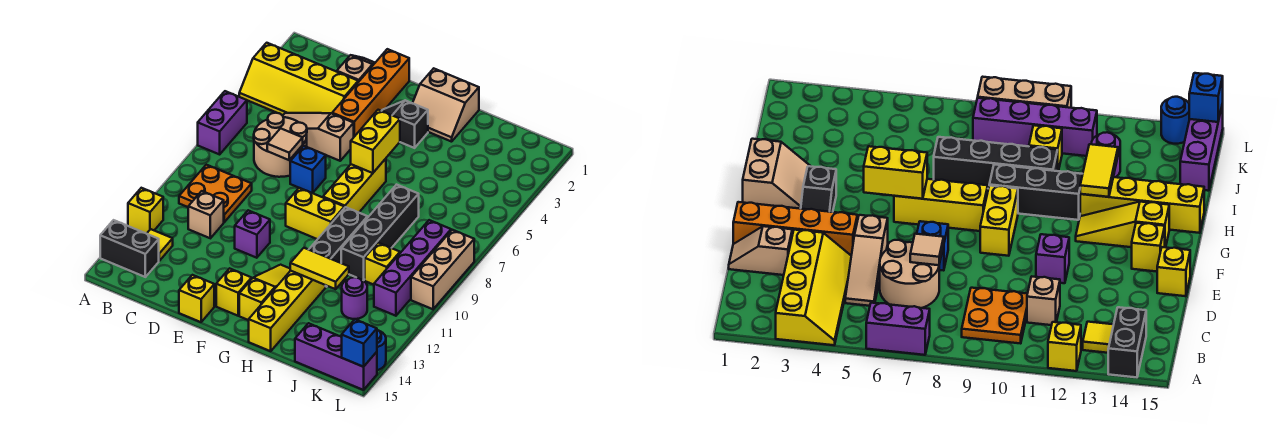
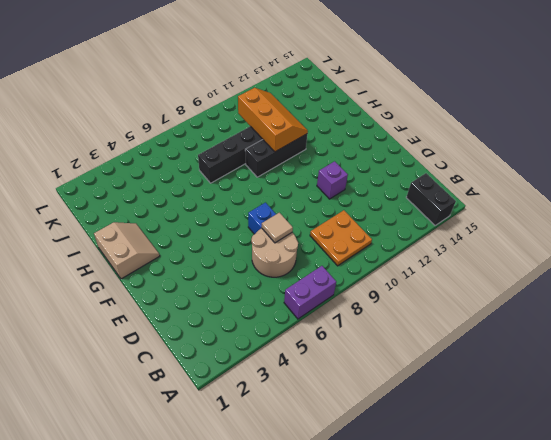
orange 2x3 slope [238,88,308,152] -> none
none -> yellow 2x4 slope [239,43,358,115]
none -> yellow 1x1 brick [128,188,163,234]
none -> yellow 1x1 tile [147,229,173,261]
none -> tan 1x3 slope [283,113,354,161]

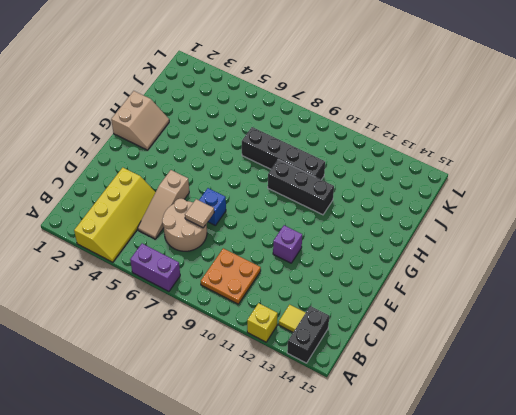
none -> tan 1x1 brick [188,191,224,238]
none -> tan 1x2 slope [337,55,375,82]
none -> orange 1x4 brick [332,49,409,137]
none -> yellow 1x1 brick [179,275,214,322]

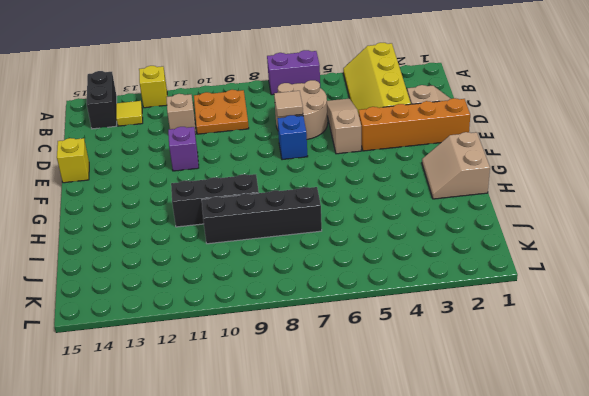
none -> black 1x2 slope [382,100,428,148]
none -> yellow 1x2 brick [286,188,344,239]
none -> yellow 1x1 brick [216,268,252,316]
none -> yellow 1x3 brick [323,159,386,212]

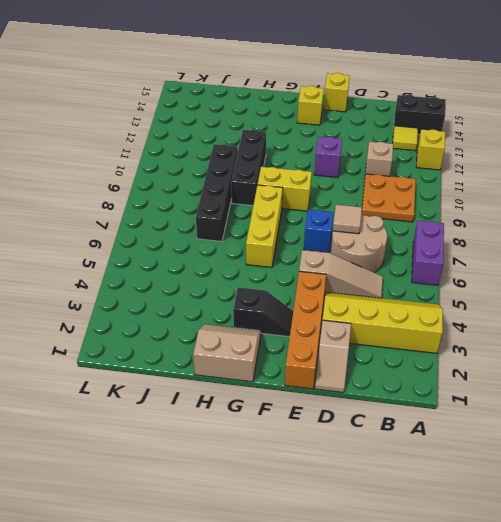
none -> yellow 1x3 slope [239,265,290,320]
none -> yellow 1x4 brick [249,271,326,351]
none -> yellow 1x1 brick [365,243,400,285]
none -> purple 1x1 round brick [342,277,367,319]

